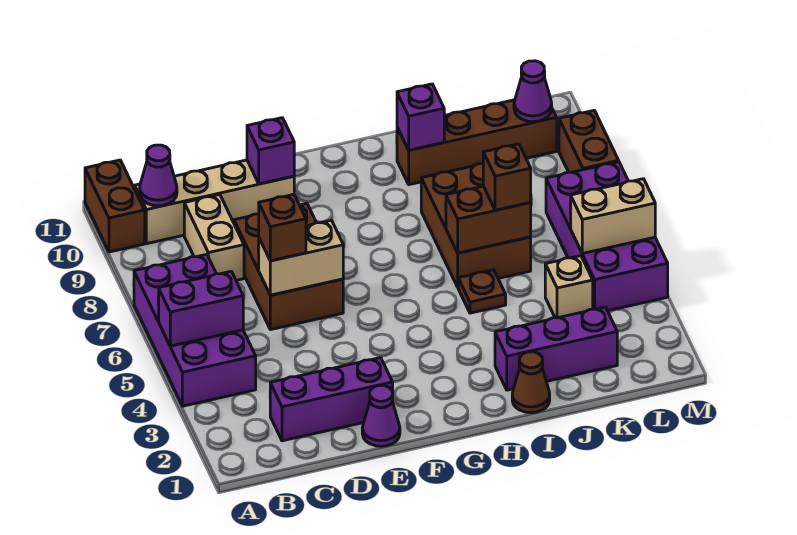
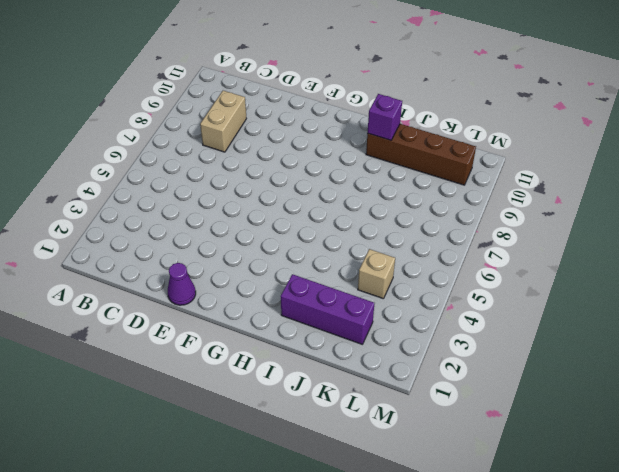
none -> purple 2x4 brick [134,254,256,406]
none -> brown 1x2 brick [85,160,145,252]
none -> tan 1x4 brick [135,160,294,244]

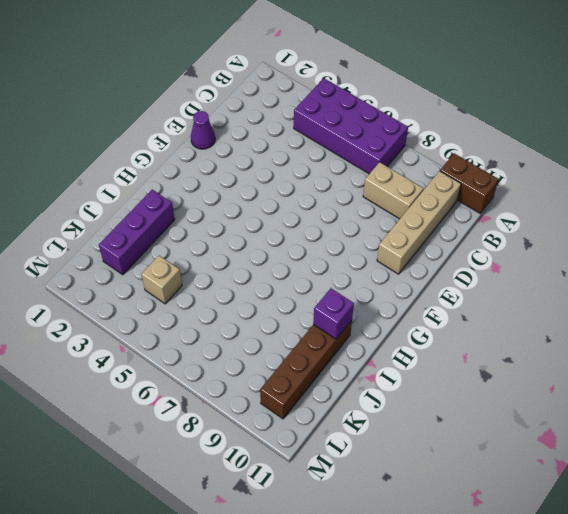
none -> purple 1x3 brick [270,358,393,441]
none -> brown 2x3 brick [234,203,343,330]
none -> brown 1x1 cone [512,352,550,413]

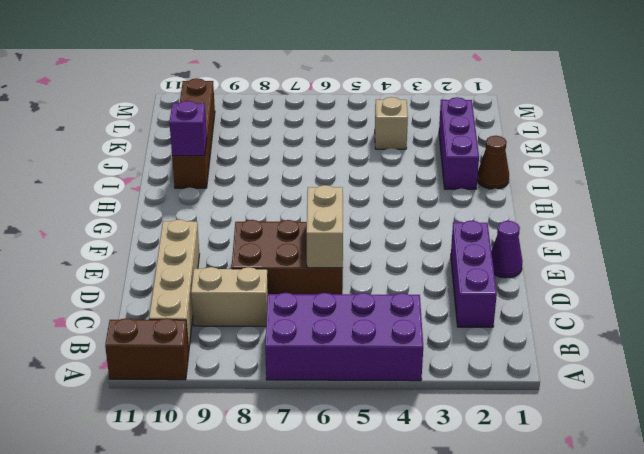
none -> brown 1x1 plate [458,270,506,313]
none -> brown 2x3 brick [421,164,531,287]
none -> purple 2x4 brick [546,162,668,311]

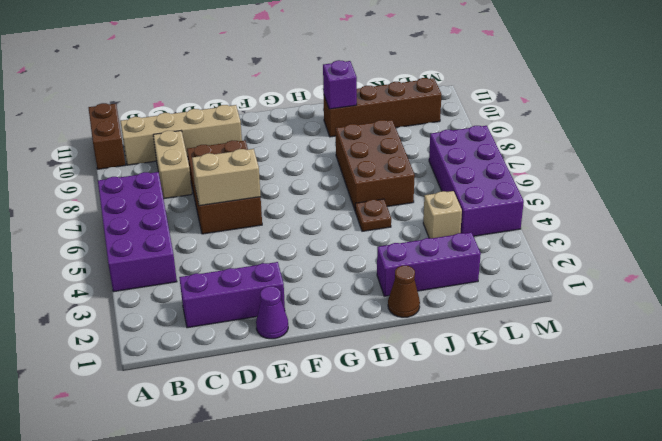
none -> brown 1x2 brick [559,110,619,172]
none -> purple 1x2 brick [158,271,243,346]
none -> purple 1x1 cone [140,145,177,206]

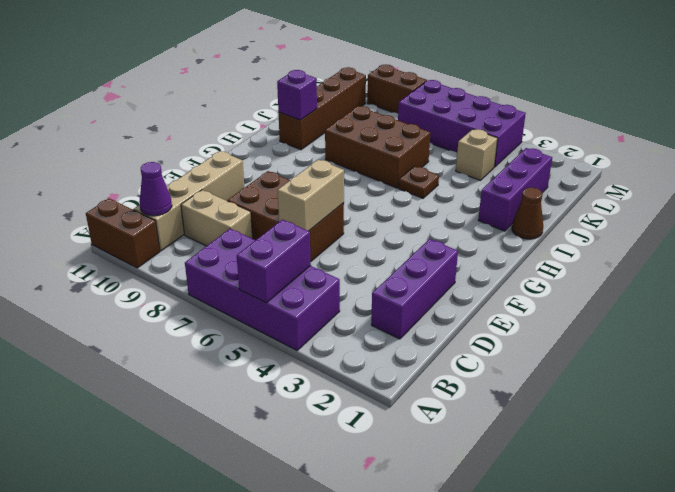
none -> purple 1x1 cone [362,385,400,446]
none -> purple 1x1 brick [247,118,294,184]
none -> brown 1x2 brick [446,186,531,253]

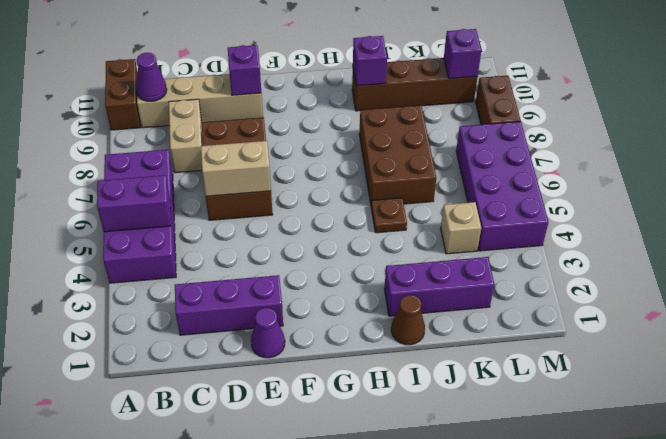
purple 1x1 brick [444,29,482,79] -> purple 1x1 cone [514,61,552,122]
none -> brown 1x2 brick [446,186,531,253]
none -> tan 1x2 brick [571,179,655,254]
none -> brown 1x1 brick [259,194,306,261]

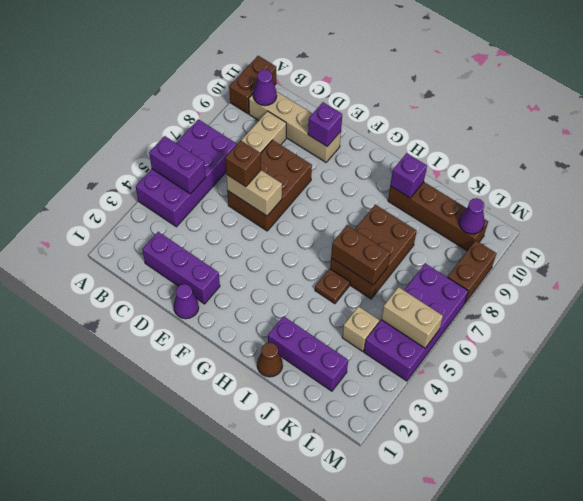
none -> brown 1x1 brick [483,144,531,210]

